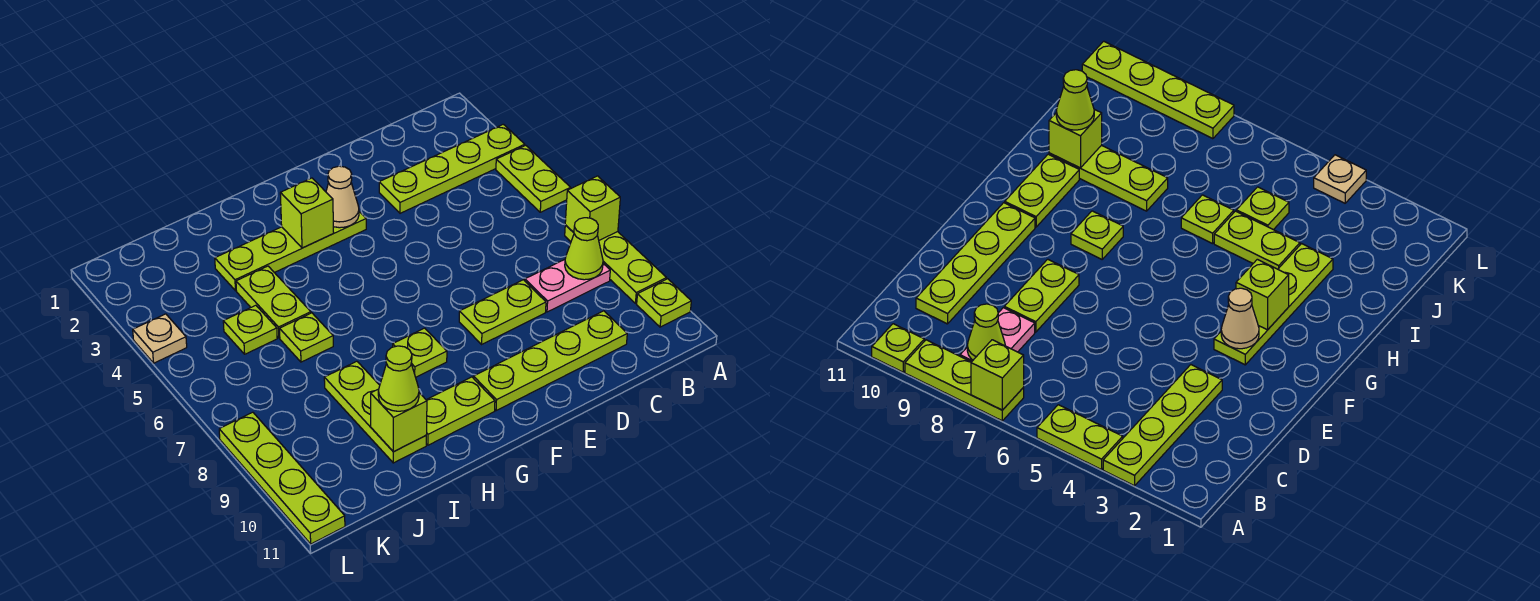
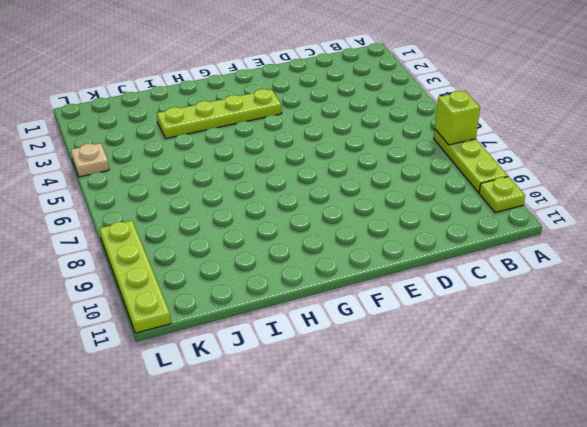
none -> lime 1x4 plate [379,124,525,213]
none -> lime 1x2 plate [496,145,571,212]
none -> pink 1x2 plate [525,260,610,312]

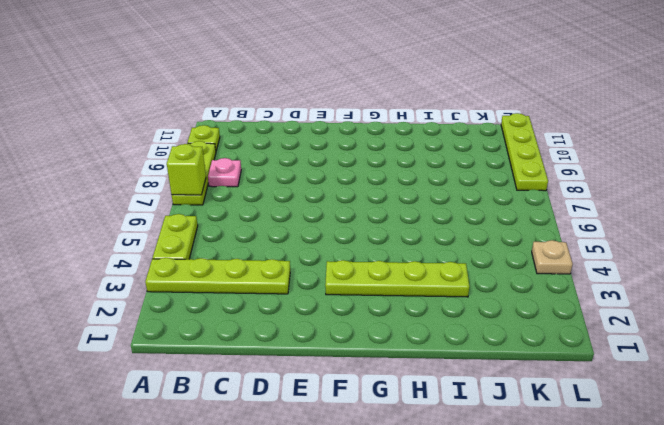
pink 1x1 plate [208,158,241,187] -> pink 1x2 plate [525,260,610,312]
none -> lime 1x4 plate [473,311,627,411]
none -> lime 1x2 plate [459,280,546,344]
none -> lime 1x1 plate [393,328,447,377]

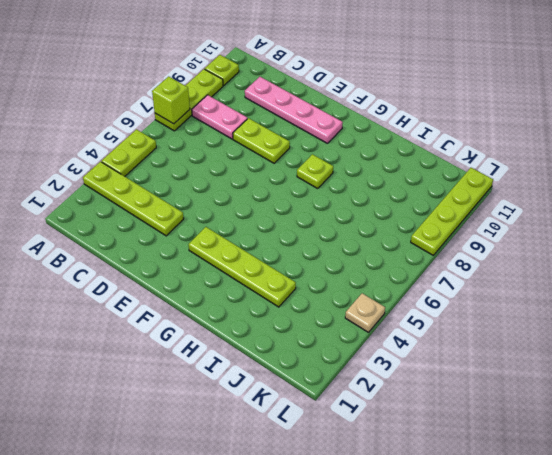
pink 1x4 plate [245,77,343,143] -> lime 1x4 plate [473,311,627,411]
none -> lime 1x2 plate [426,377,495,445]
none -> lime 1x2 plate [236,266,311,338]
none -> lime 1x1 plate [280,313,333,362]

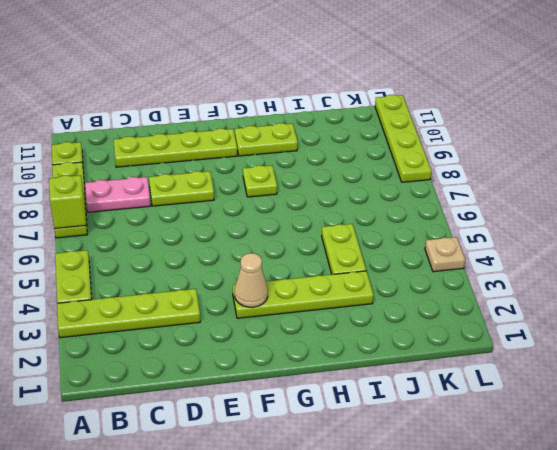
none -> lime 1x1 plate [280,313,333,362]
none -> lime 1x3 plate [324,361,426,463]
none -> lime 1x1 plate [223,305,277,354]

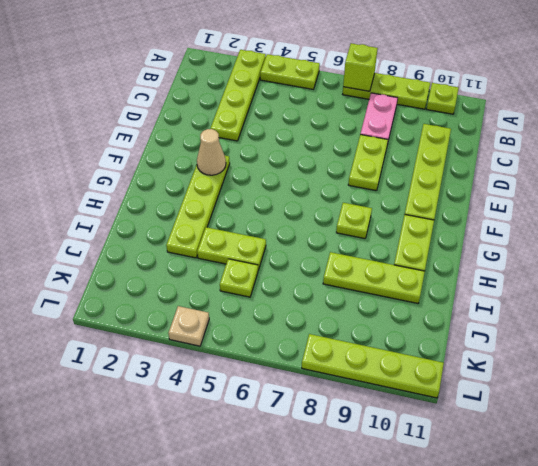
none -> lime 1x1 plate [280,313,333,362]
none -> lime 1x1 cone [565,218,603,280]
none -> lime 1x1 brick [280,178,334,248]

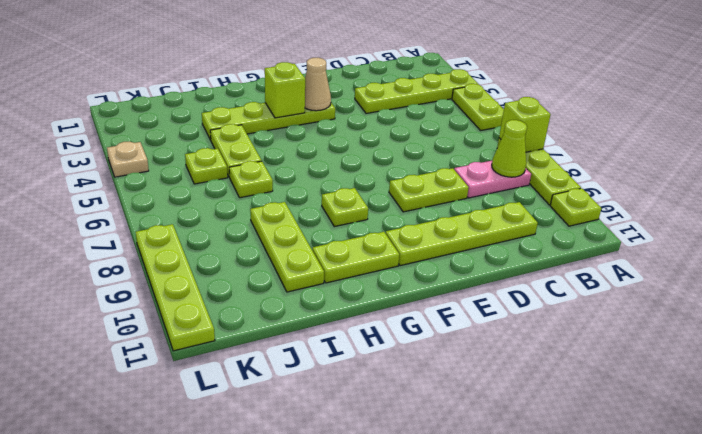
none -> lime 1x1 brick [371,389,427,452]
none -> lime 1x1 cone [378,346,419,411]

